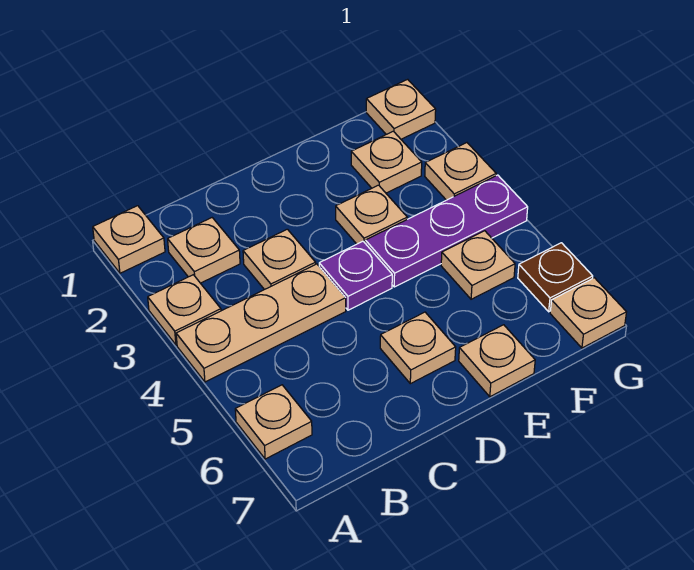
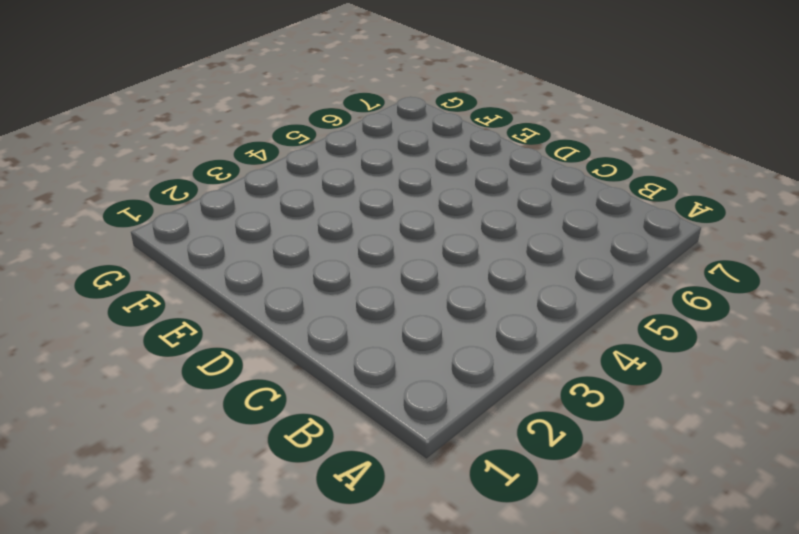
none -> tan 1x1 plate [93,206,165,273]
none -> tan 1x1 plate [148,275,221,345]
none -> tan 1x3 plate [176,264,346,382]

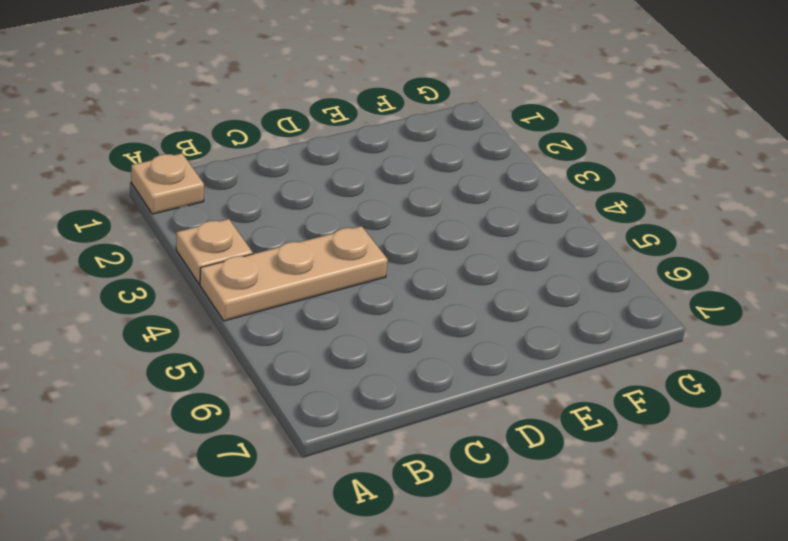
none -> tan 1x1 plate [235,385,312,459]
none -> tan 1x1 plate [168,218,240,283]
none -> tan 1x1 plate [243,229,316,290]

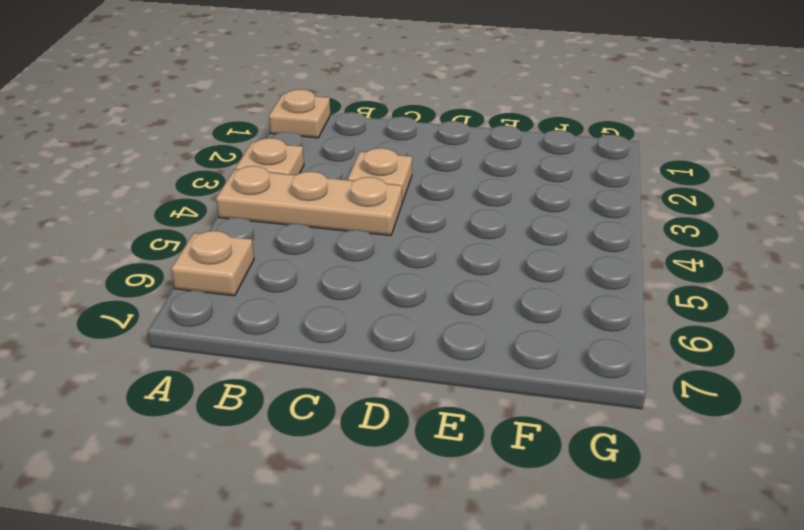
none -> tan 1x1 plate [168,218,240,283]
none -> purple 1x1 plate [319,241,392,310]
none -> tan 1x1 plate [380,312,456,384]

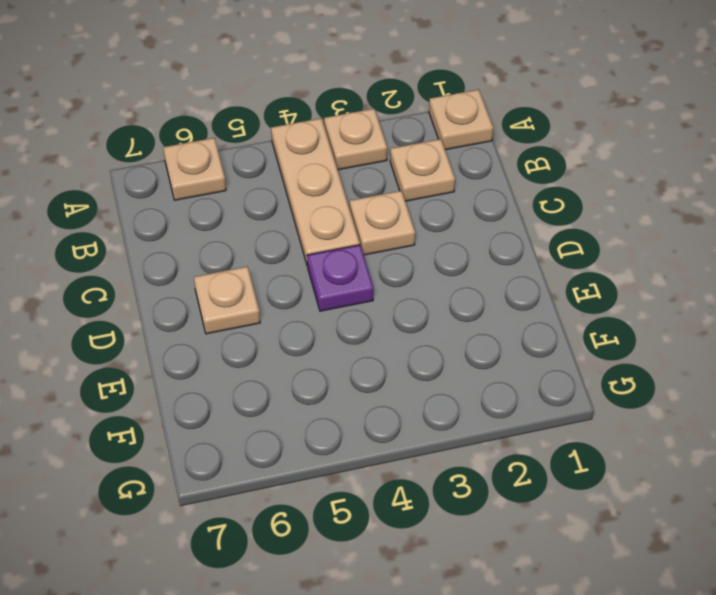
none -> tan 1x1 plate [336,185,407,244]
none -> purple 1x3 plate [365,175,528,287]
none -> tan 1x1 plate [459,325,535,397]

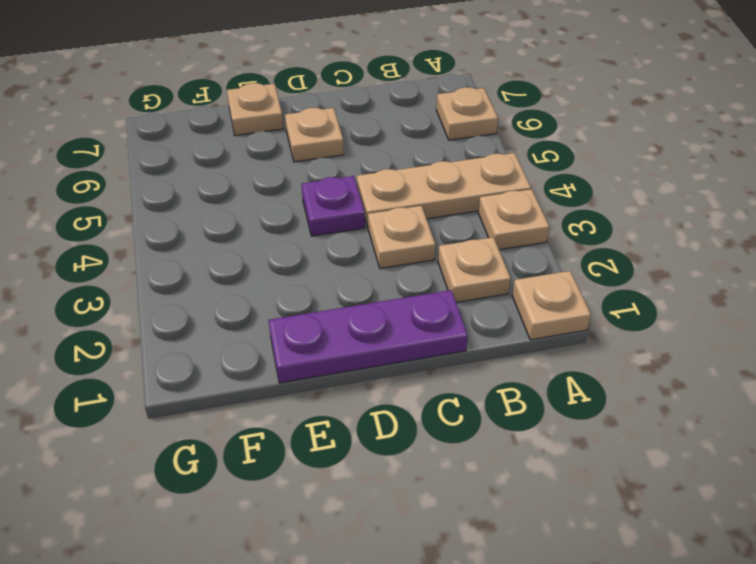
purple 1x3 plate [268,290,468,383] -> purple 1x3 plate moved to [365,175,528,287]
none -> tan 1x1 plate [336,185,407,244]
none -> tan 1x1 plate [351,131,422,193]
none -> tan 1x1 plate [441,231,515,299]

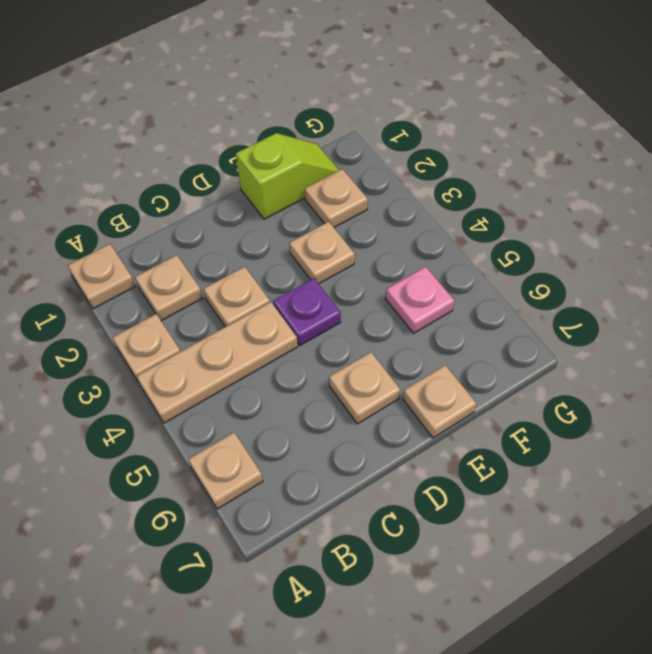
lime 1x2 slope [236,133,339,219] -> none
pink 1x1 plate [386,267,454,333] -> tan 1x1 plate [441,231,515,299]
none -> purple 1x3 plate [365,175,528,287]
none -> tan 1x1 plate [366,79,436,139]
none -> tan 1x1 plate [425,143,496,200]

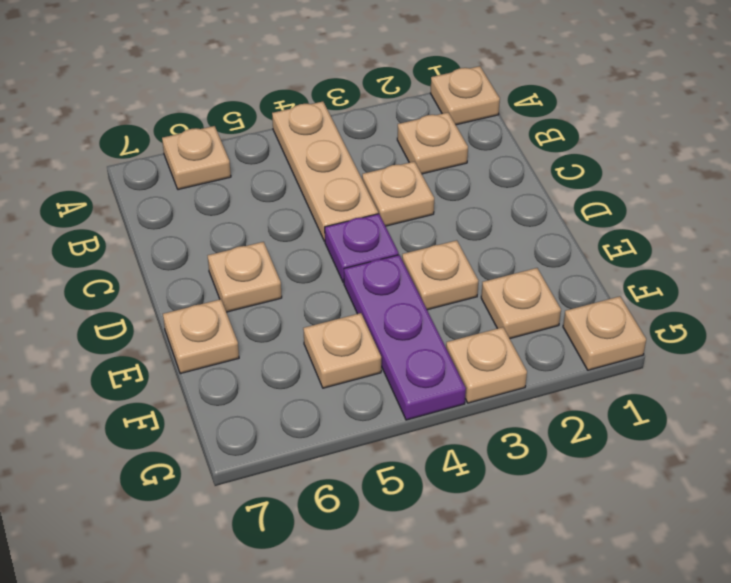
none -> tan 1x1 plate [148,275,221,345]
none -> brown 1x1 plate [518,243,593,312]
none -> tan 1x1 plate [550,278,626,348]

